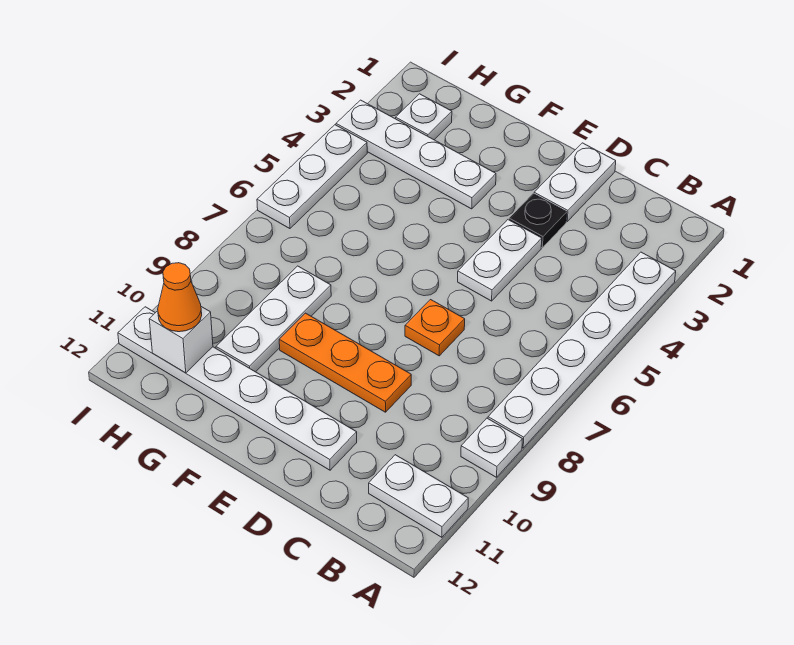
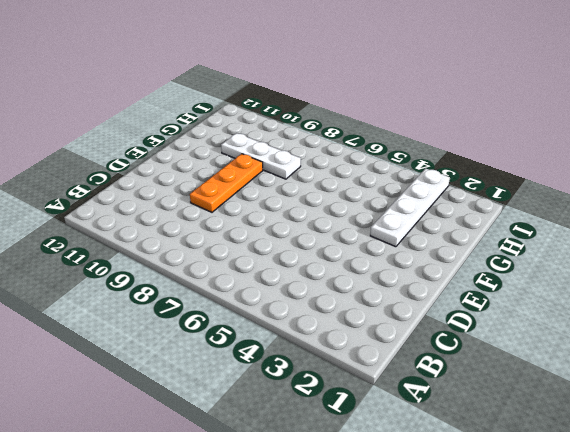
none -> white 1x6 plate [488,252,676,448]
none -> white 1x1 plate [461,418,522,477]
none -> white 1x2 plate [369,455,468,537]

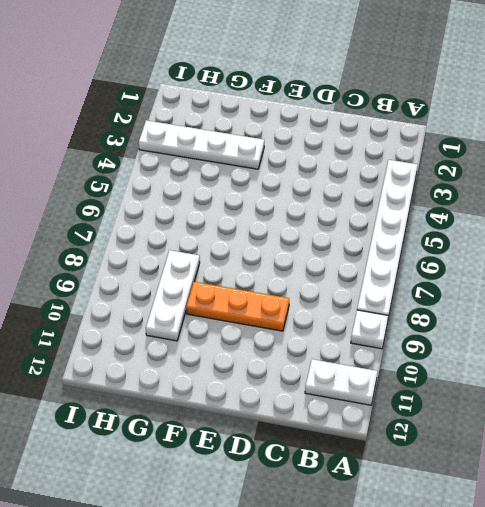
none -> white 1x2 plate [534,143,616,221]
none -> black 1x1 plate [509,194,567,248]
none -> white 1x2 plate [458,220,542,301]

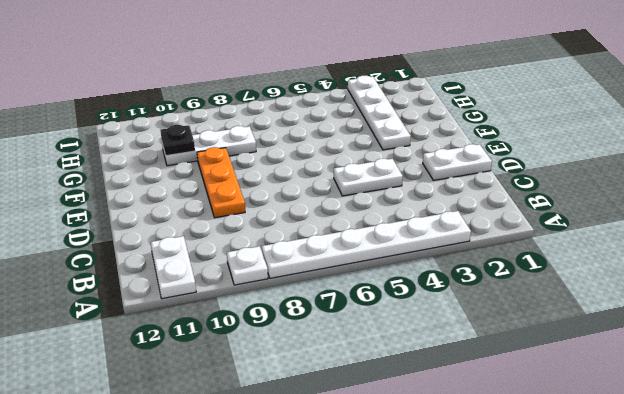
black 1x1 plate [160,125,195,156] -> black 1x1 plate moved to [509,194,567,248]
none -> orange 1x1 plate [405,300,465,356]
none -> white 1x6 plate [118,307,357,470]
none -> white 1x1 plate [396,94,452,140]

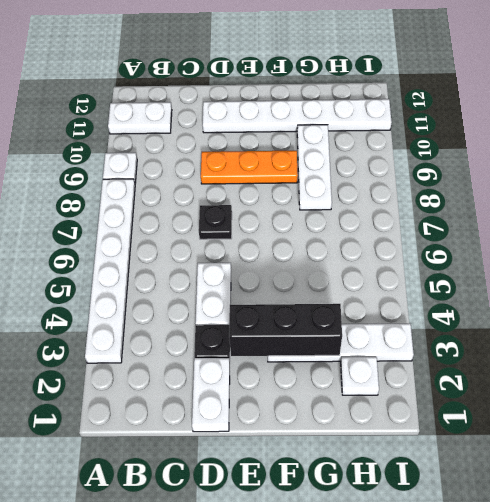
black 1x1 plate [199,205,232,239] -> orange 1x1 plate [405,300,465,356]
black 1x3 brick [229,304,342,356] -> none
none -> white 1x3 plate [257,125,367,229]
none -> white 1x1 brick [149,307,213,373]
none -> orange 1x1 cone [158,263,202,332]

